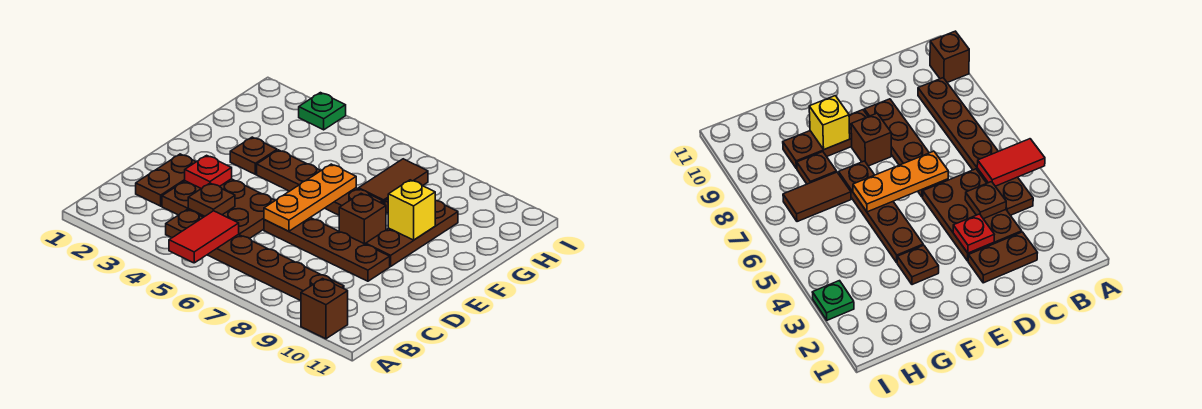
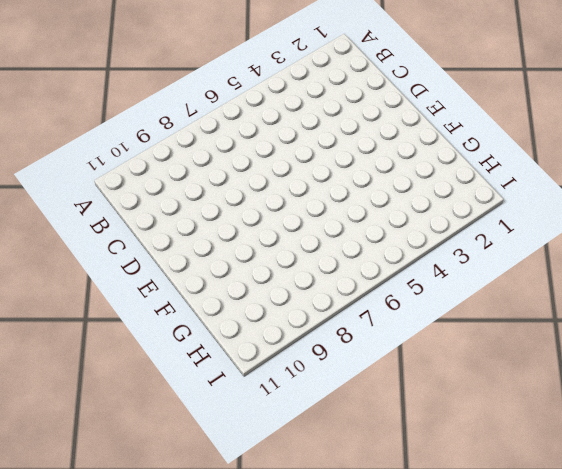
none -> brown 1x1 brick [301,279,348,339]
none -> brown 1x6 plate [166,210,344,301]
none -> brown 1x2 plate [136,154,196,206]

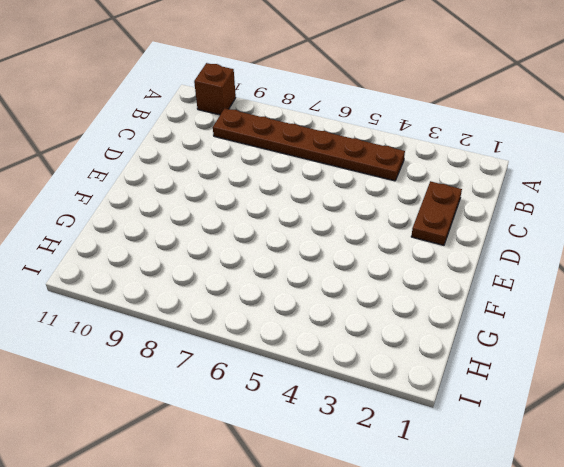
none -> brown 2x3 plate [162,179,275,239]
none -> brown 1x4 plate [264,218,390,281]
none -> brown 1x1 brick [339,193,386,244]

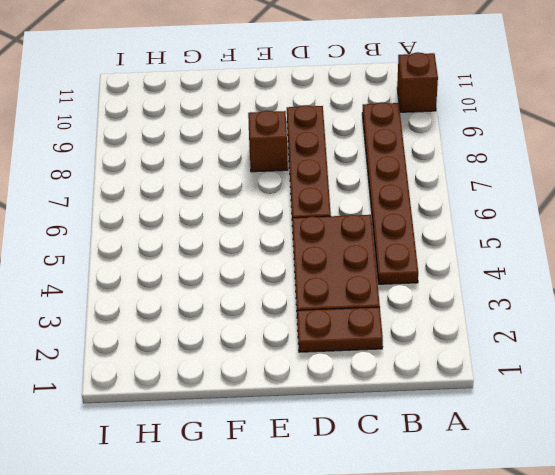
none -> brown 1x3 plate [366,201,458,266]
none -> brown 1x1 plate [230,137,277,174]
none -> brown 1x4 plate [257,150,383,215]

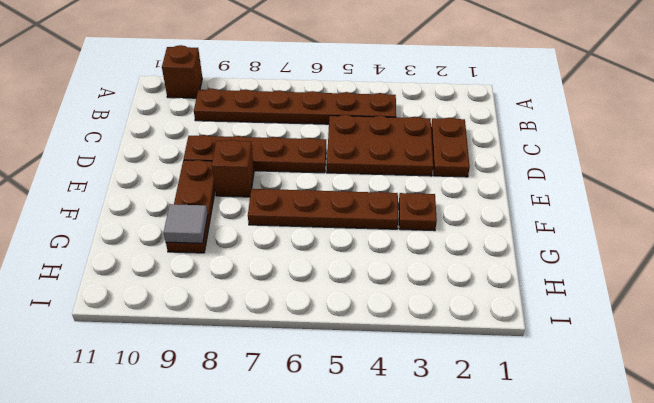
grey 1x1 tile [164,204,208,243] -> none
none -> brown 1x2 tile [359,159,428,205]
none -> brown 1x1 plate [797,152,837,184]
none -> green 1x1 plate [299,93,346,130]

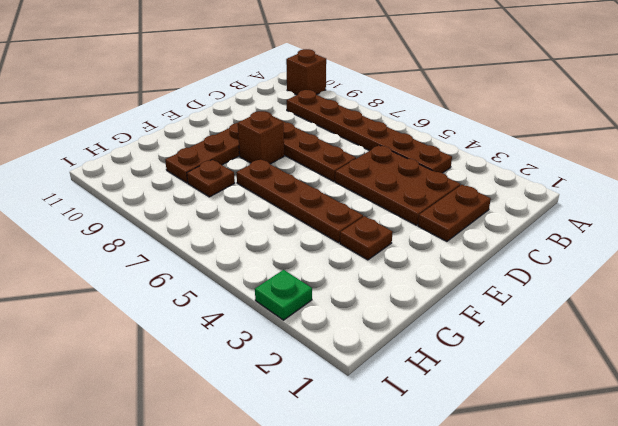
none -> brown 1x2 tile [359,159,428,205]
none -> red 1x2 tile [169,211,239,263]
none -> brown 1x1 plate [188,183,235,216]

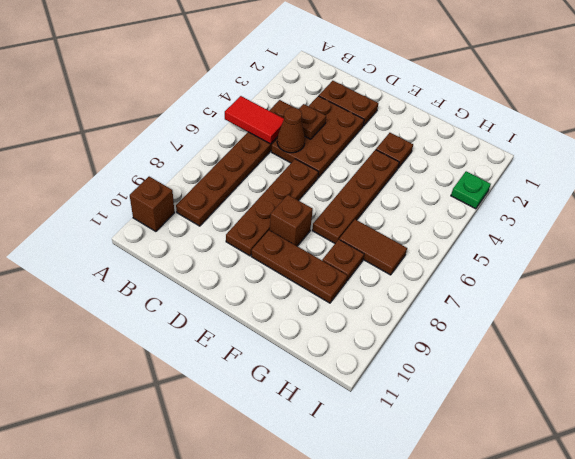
brown 1x1 cone [277,108,305,153] -> none
none -> red 1x1 plate [185,155,232,189]
none -> orange 1x3 plate [264,164,356,231]
none -> yellow 1x1 brick [388,180,435,240]

